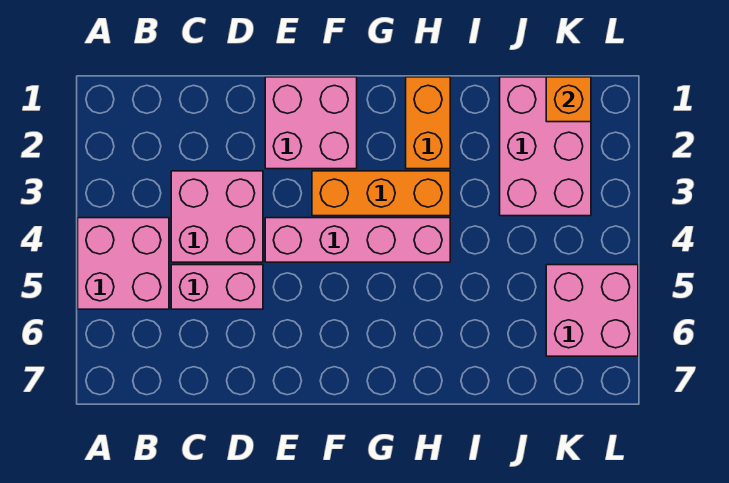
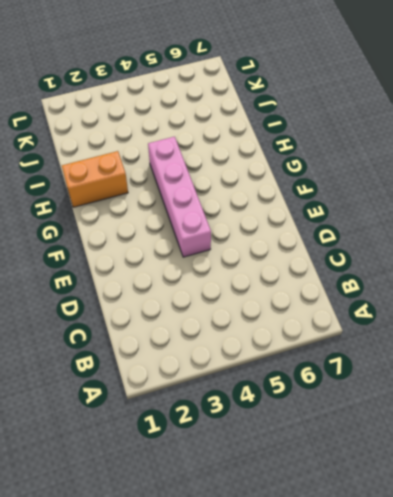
none -> pink 2x2 brick [78,218,169,309]
none -> pink 2x2 brick [171,171,263,262]

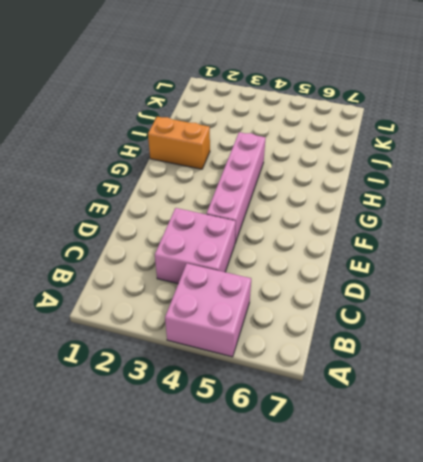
none -> pink 1x2 brick [171,265,263,309]
none -> pink 2x2 brick [265,77,357,169]

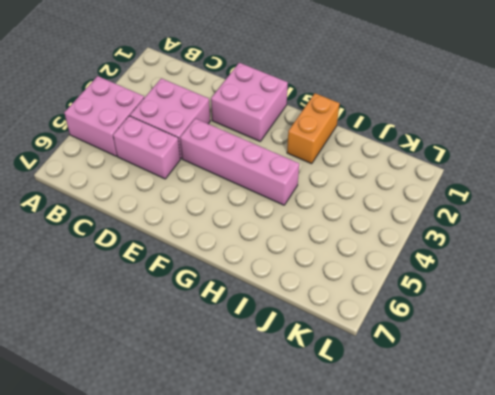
none -> orange 1x3 brick [312,171,450,216]
none -> pink 2x3 brick [500,77,591,216]

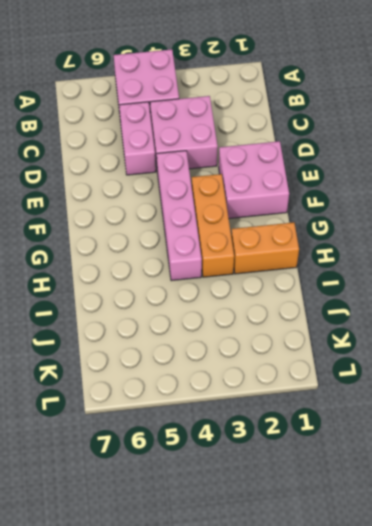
none -> pink 2x3 brick [500,77,591,216]
none -> pink 2x2 brick [546,265,638,356]

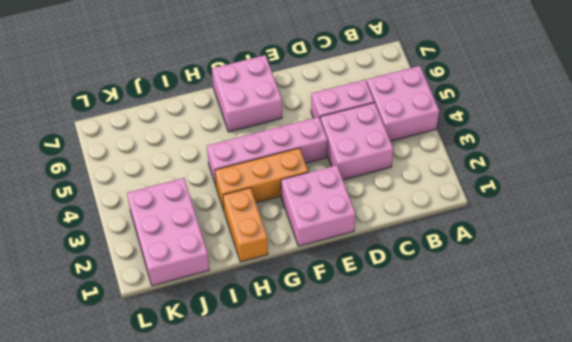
pink 2x2 brick [212,55,282,132] -> pink 2x2 brick moved to [546,265,638,356]
none -> orange 1x1 brick [546,77,591,122]

